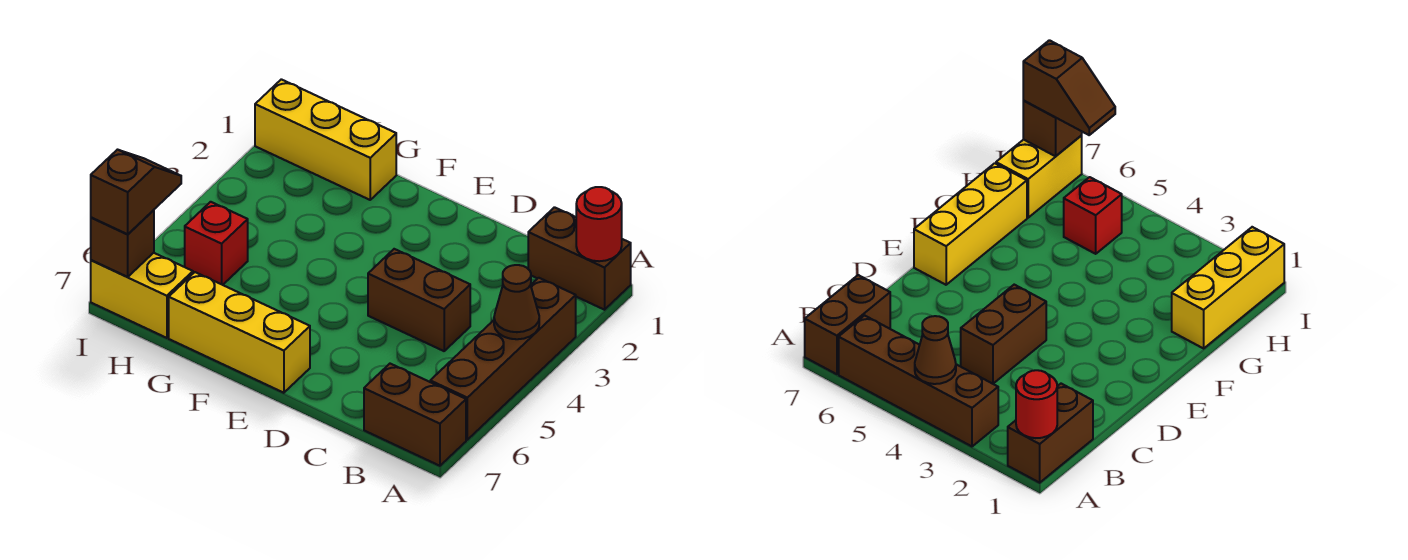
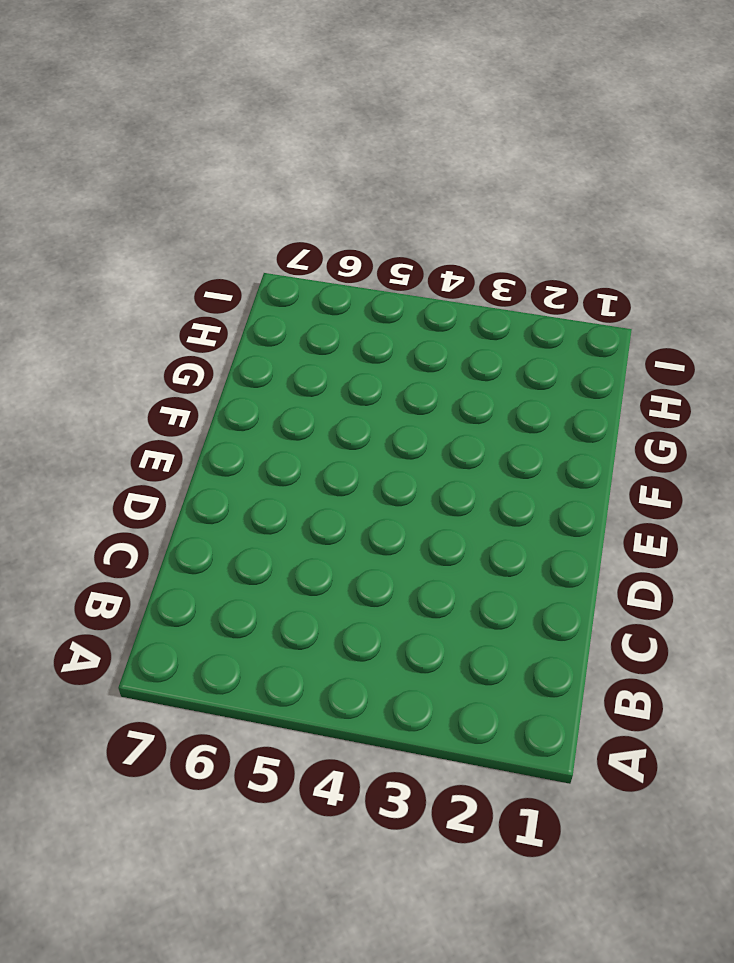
none -> brown 1x2 brick [528,207,631,310]
none -> brown 1x4 brick [430,278,576,440]
none -> brown 1x2 brick [364,364,466,466]

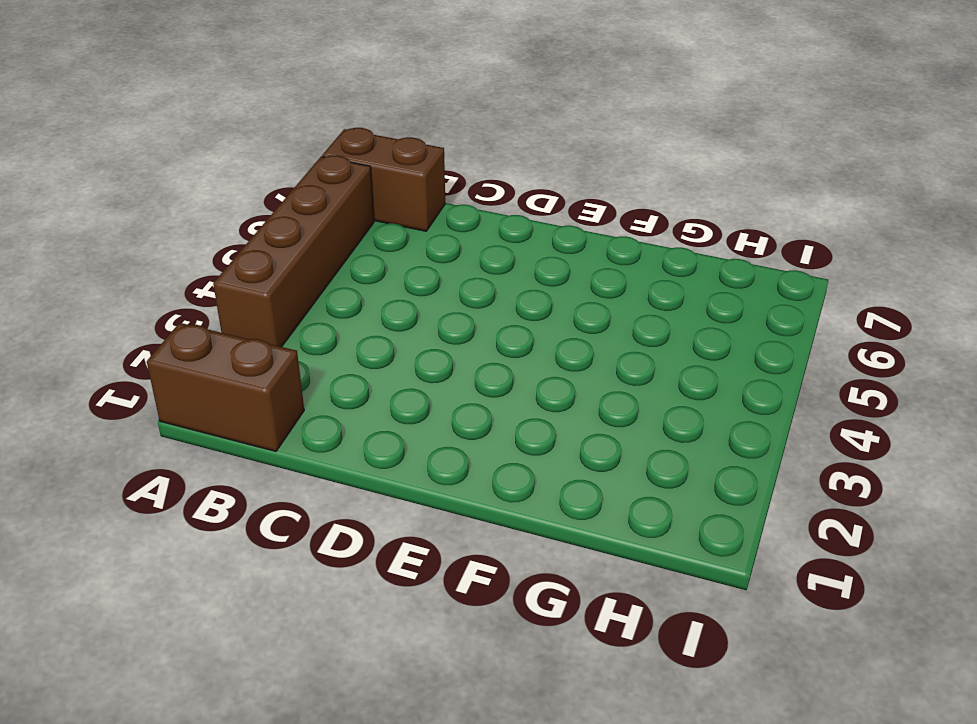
none -> brown 1x2 brick [368,249,470,351]
none -> yellow 1x3 brick [169,272,310,393]
none -> yellow 1x3 brick [255,79,396,200]

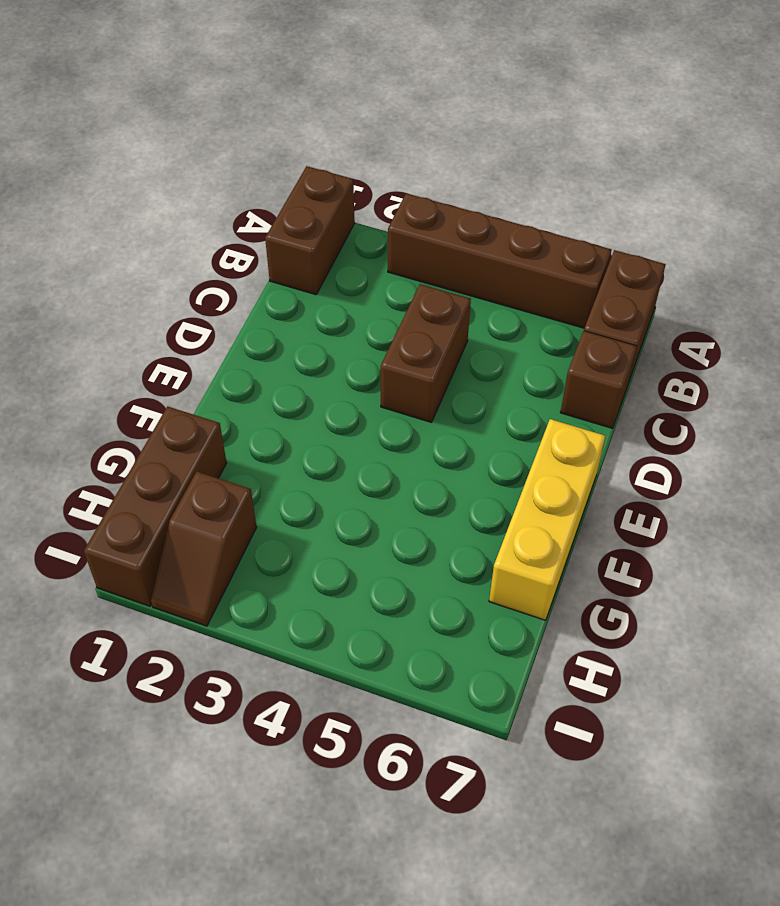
brown 1x1 brick [560,331,637,428] -> brown 1x1 brick moved to [91,210,154,277]
brown 1x3 brick [84,406,227,606] -> yellow 1x3 brick [255,79,396,200]
brown 1x2 slope [151,472,257,626] -> brown 1x2 slope turned to [91,150,181,234]
none -> red 1x1 brick [185,202,248,285]
none -> yellow 1x2 brick [91,253,193,338]
none -> red 1x1 round brick [576,187,622,261]

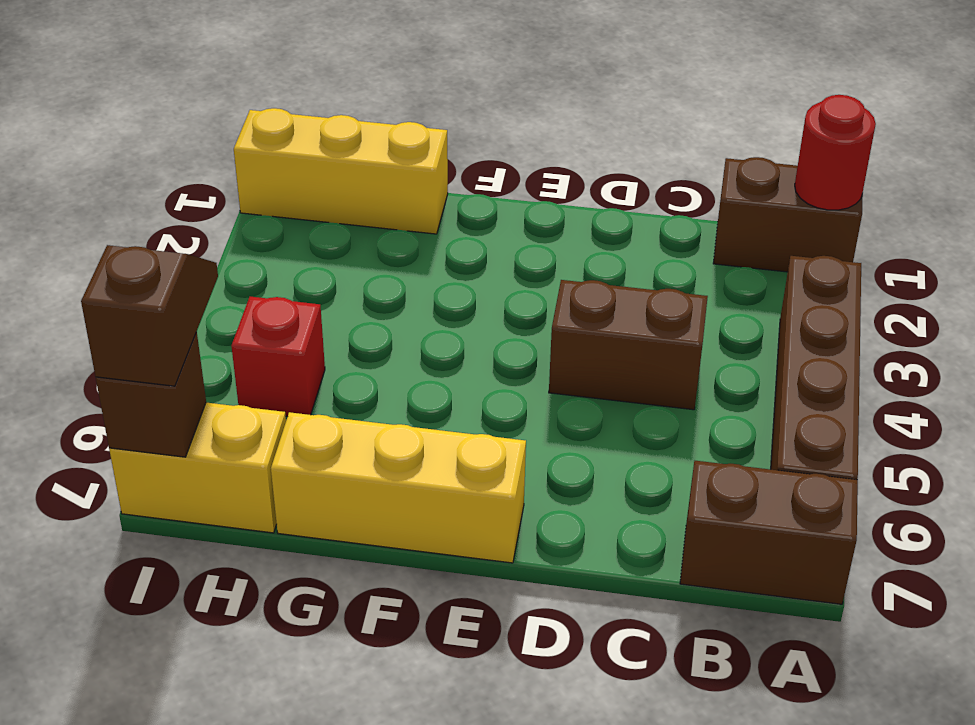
none -> brown 1x1 cone [494,265,539,339]

